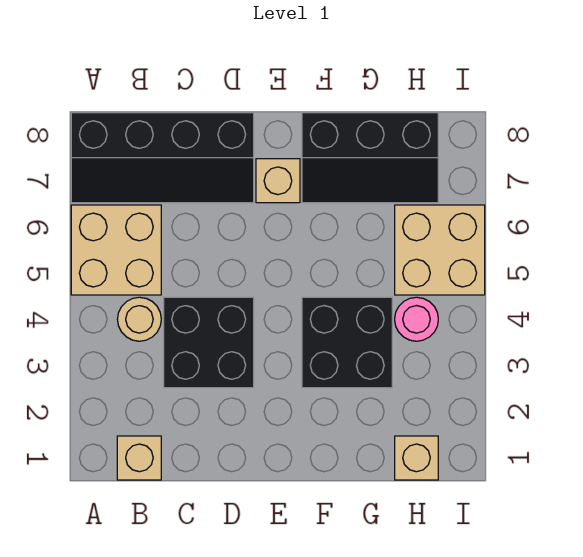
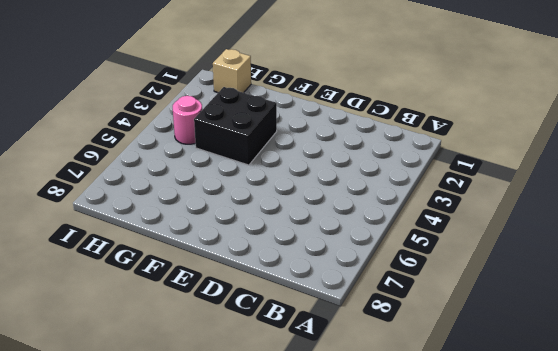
none -> tan 2x2 brick [71,205,161,295]
none -> black 2x4 slope [71,113,254,203]

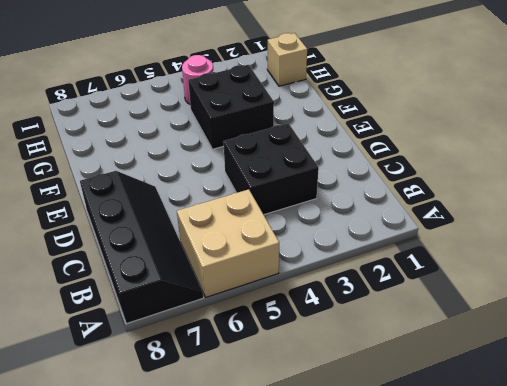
none -> tan 1x1 brick [117,436,161,480]
none -> tan 1x1 round brick [117,297,161,341]

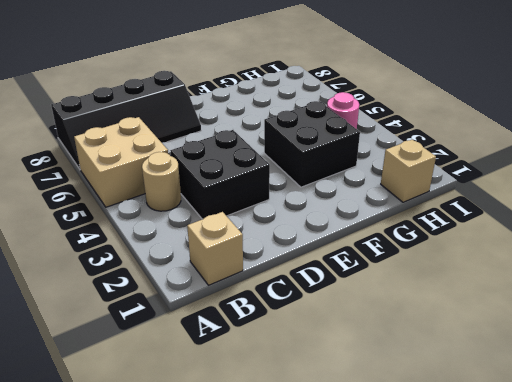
none -> tan 1x1 brick [256,159,300,203]
none -> black 2x3 slope [302,113,438,203]

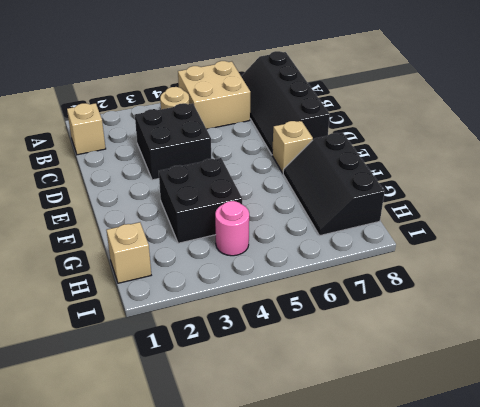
none -> tan 2x2 brick [395,205,485,295]

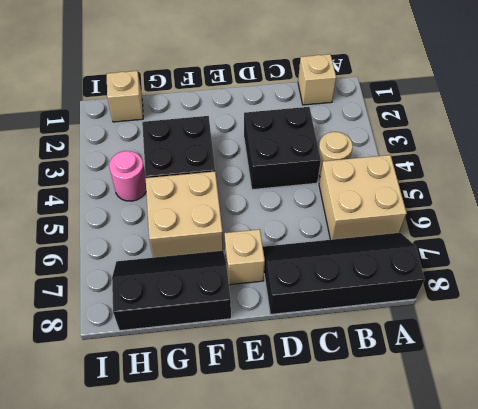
tan 2x2 brick [146,172,223,258] -> tan 2x2 brick moved to [395,205,485,295]

